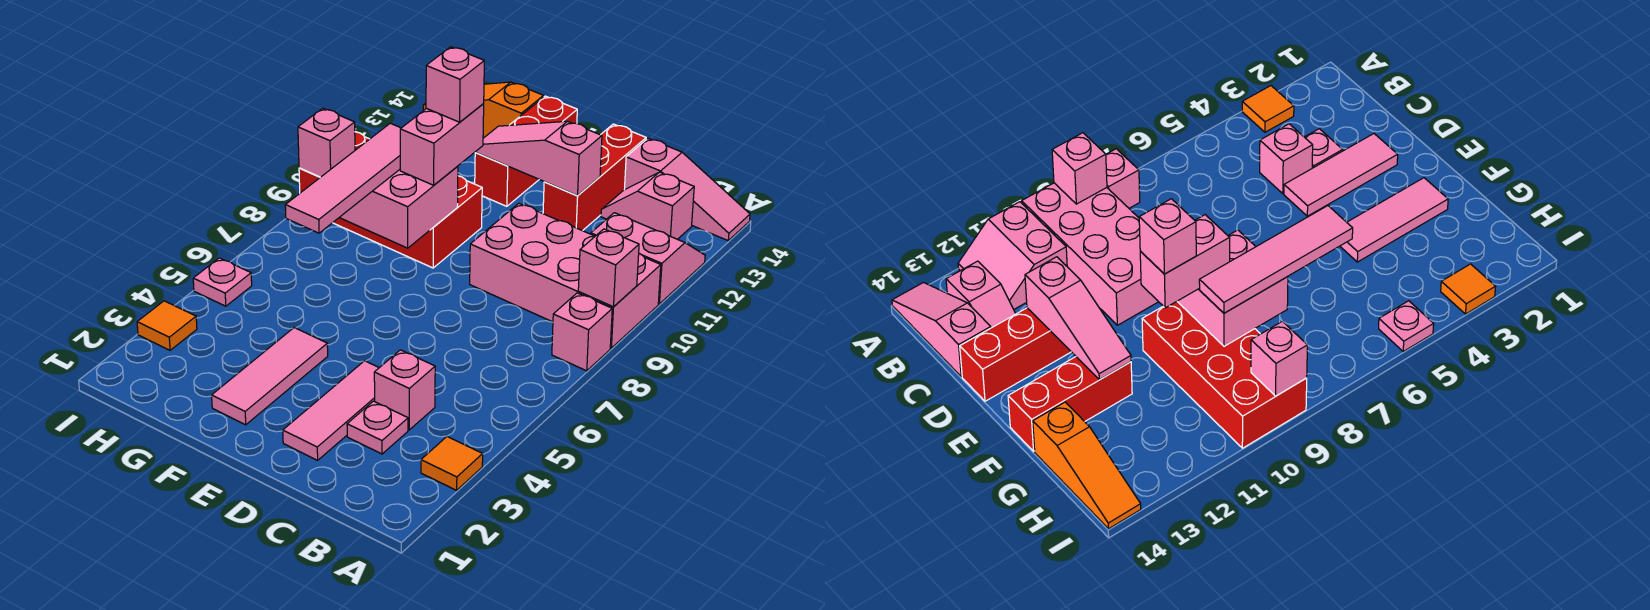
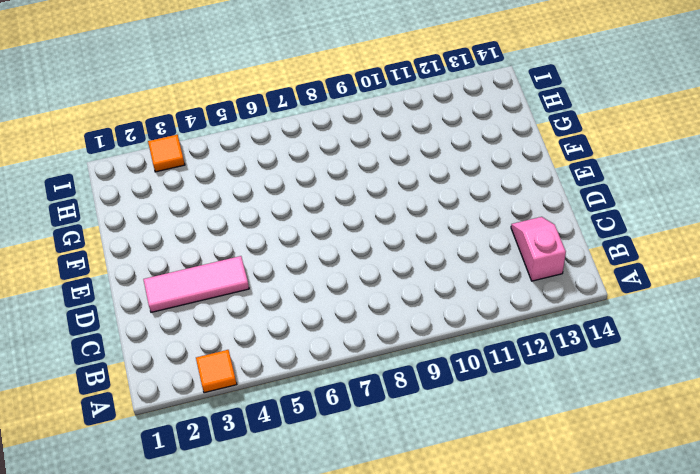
none -> pink 1x1 brick [552,293,612,371]
none -> pink 2x4 brick [470,203,661,348]
none -> pink 2x2 slope [591,213,705,304]

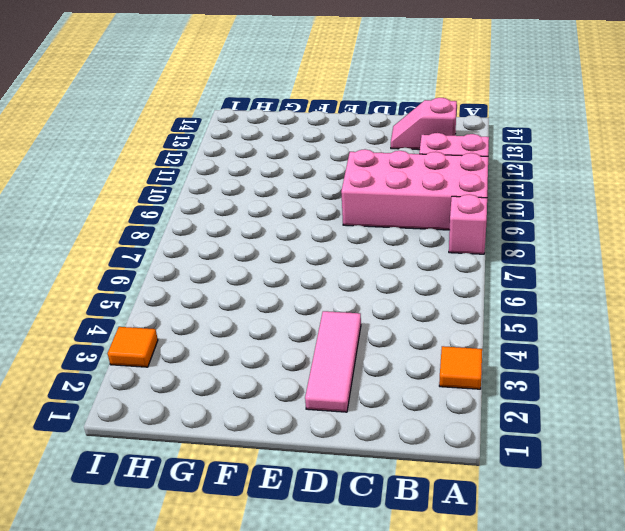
none -> pink 1x3 slope [624,138,750,240]
none -> pink 1x1 plate [347,401,408,454]
none -> pink 1x1 brick [374,350,435,430]

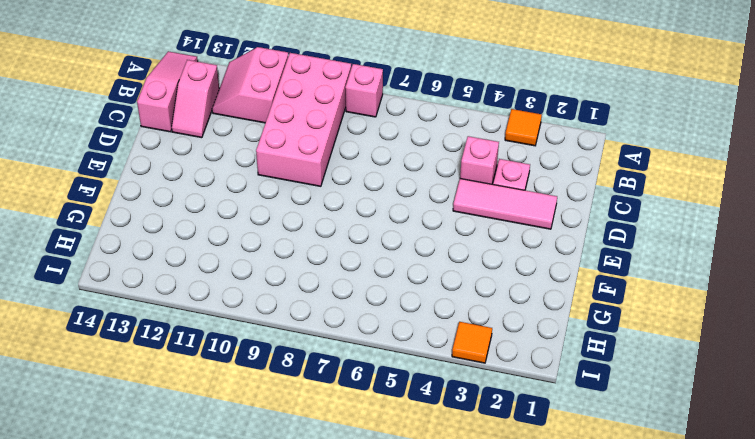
none -> red 1x3 brick [543,124,646,231]
none -> pink 1x3 tile [212,328,328,425]
none -> red 2x4 brick [299,132,482,268]

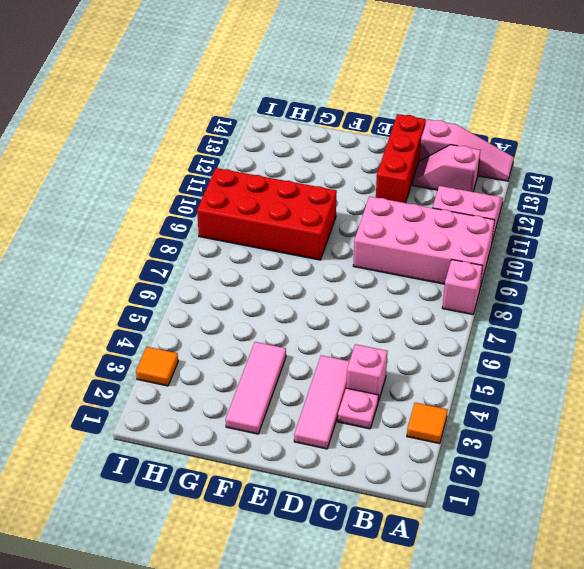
none -> red 1x3 brick [475,96,577,206]
none -> orange 1x3 slope [423,82,544,137]
none -> pink 1x1 plate [193,258,252,306]

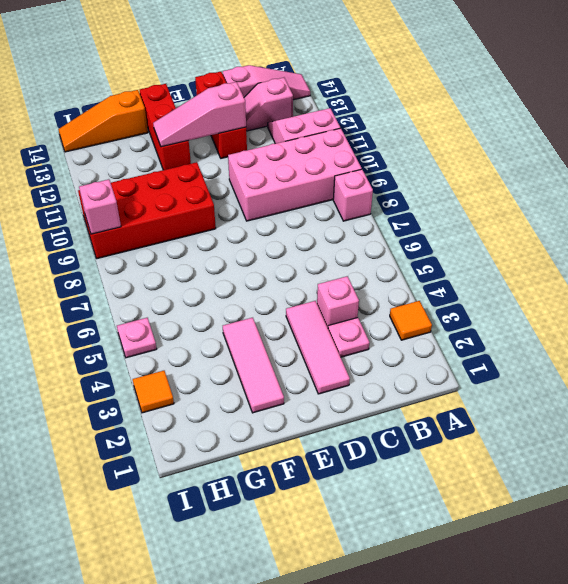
none -> pink 1x1 brick [578,229,639,307]
none -> pink 2x2 brick [340,166,458,248]
none -> pink 1x2 brick [400,104,484,185]

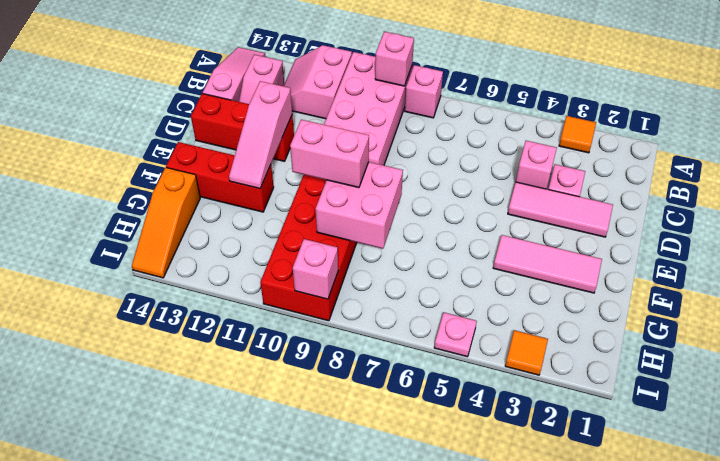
none -> pink 1x4 tile [285,123,401,233]
none -> pink 1x1 brick [426,47,484,122]

